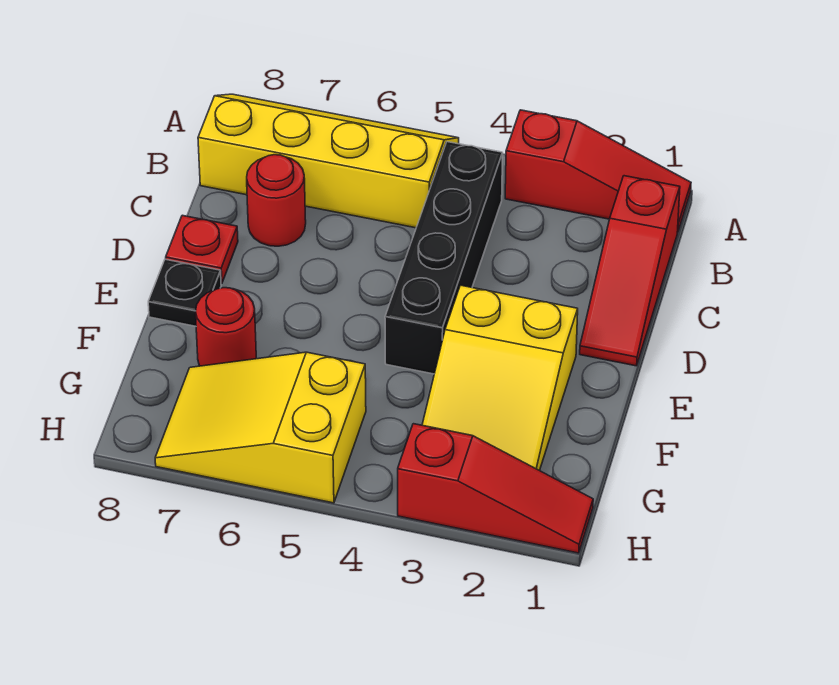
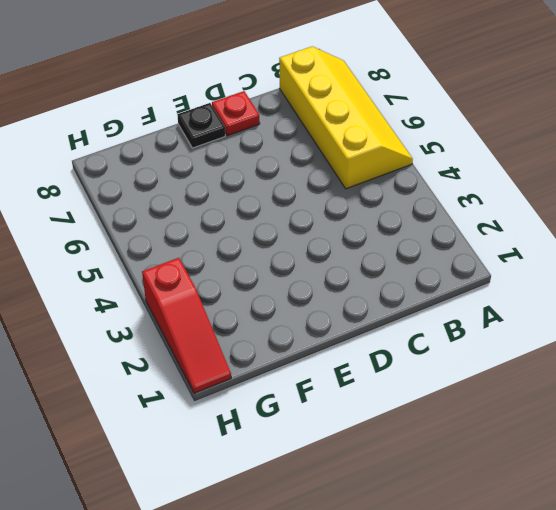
none -> red 1x3 slope [505,110,691,232]
none -> red 1x3 slope [580,176,680,366]

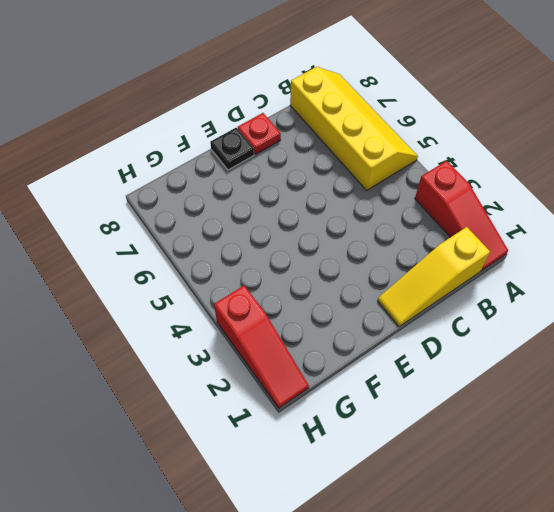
yellow 1x3 slope [378,227,490,327] -> red 1x3 slope [580,176,680,366]
none -> black 1x4 brick [385,142,503,374]
none -> red 1x1 round brick [247,155,306,246]

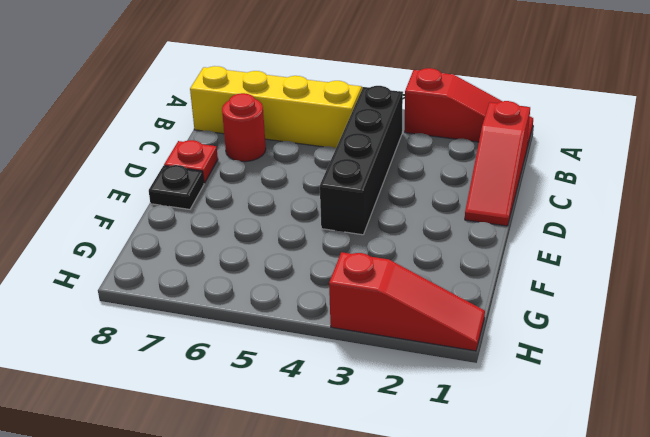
none -> yellow 2x3 slope [422,285,578,470]
none -> red 1x1 round brick [196,288,256,366]

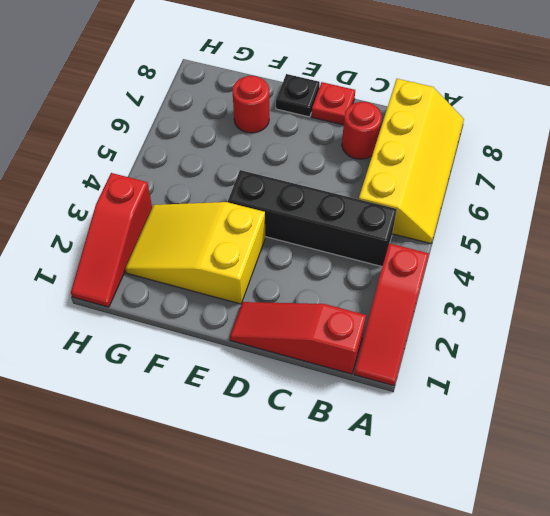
none -> yellow 2x3 slope [155,352,366,503]

